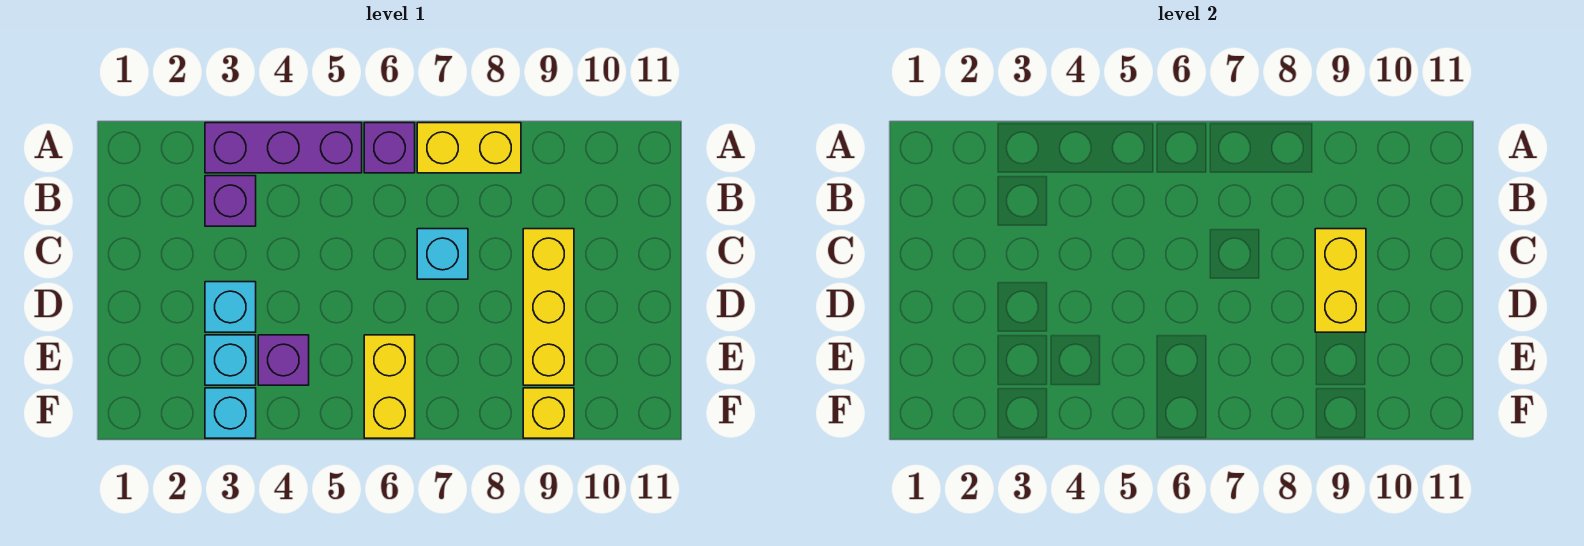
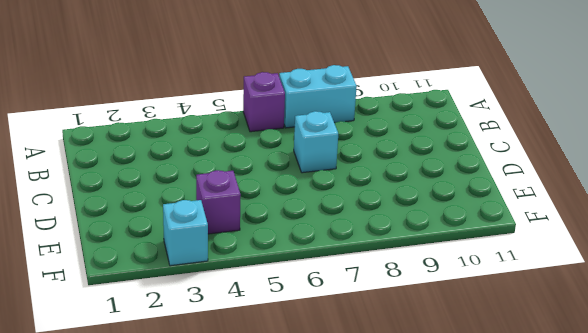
cyan 1x2 brick [279,65,357,128] -> yellow 1x2 brick [417,123,521,173]
none -> purple 1x3 brick [205,123,362,173]
none -> purple 1x1 brick [205,176,256,226]
none -> yellow 1x3 brick [523,229,574,385]

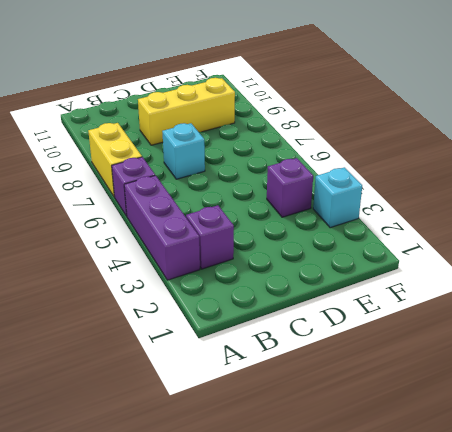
none -> cyan 1x1 brick [205,282,256,332]
none -> cyan 1x1 brick [205,335,256,385]
none -> yellow 1x2 brick [364,335,415,438]

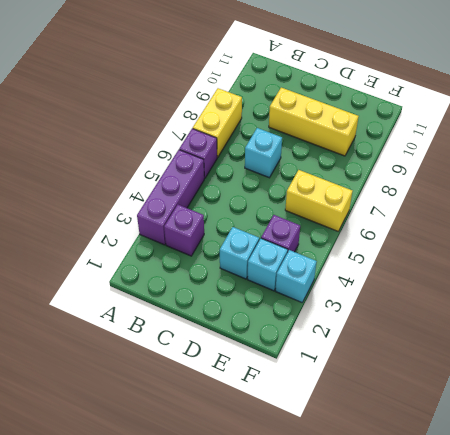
none -> yellow 1x1 brick [523,388,574,438]
none -> yellow 1x2 brick [1315,229,1366,332]

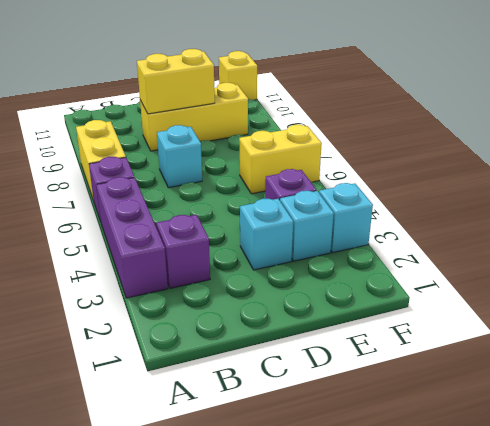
yellow 1x1 brick [219,51,257,100] -> yellow 1x1 brick moved to [523,388,574,438]

